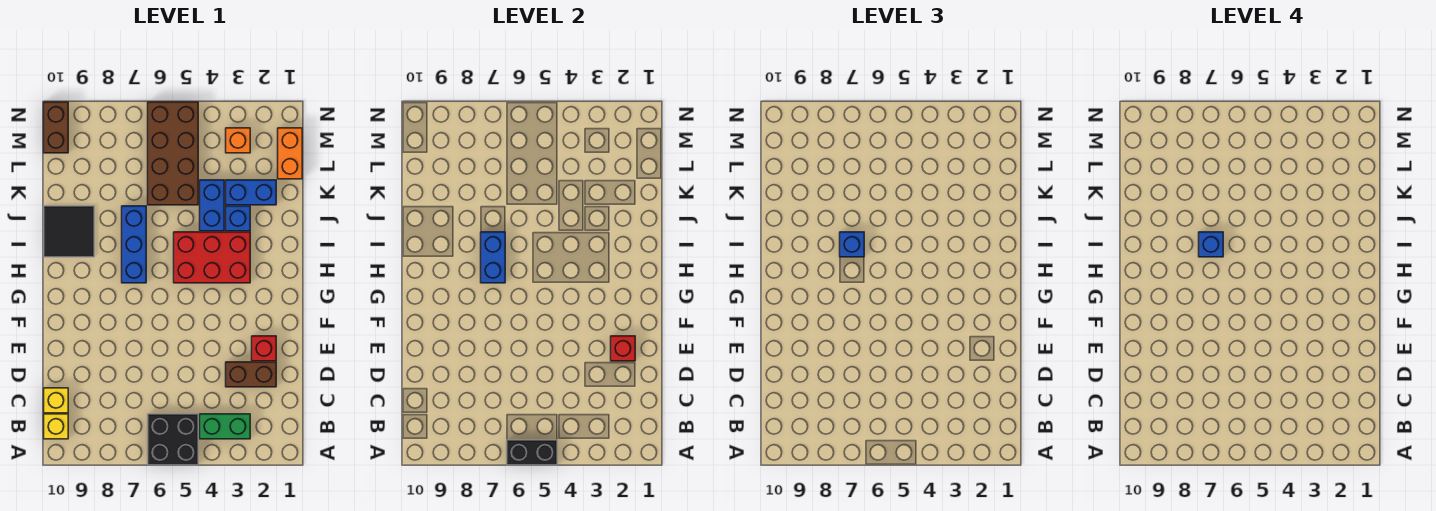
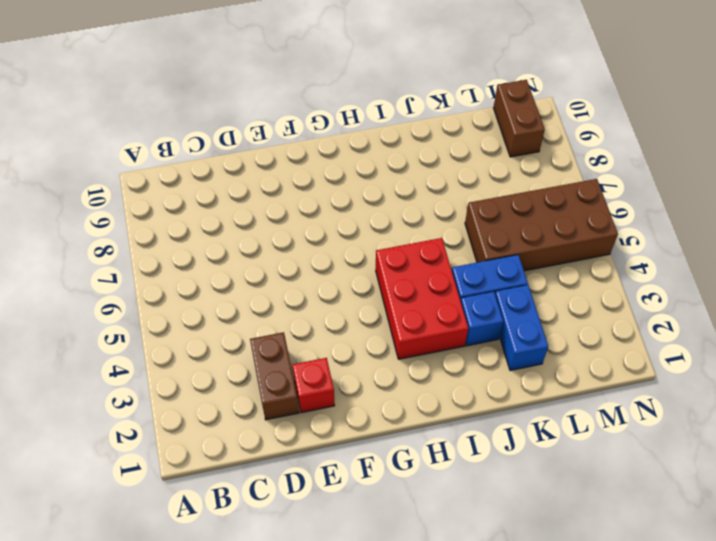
brown 1x2 brick [493,80,545,157] -> brown 1x2 brick turned to [44,102,68,153]
none -> black 2x2 brick [148,414,198,465]
none -> green 1x2 brick [200,414,250,439]
none -> yellow 1x1 brick [44,414,68,439]

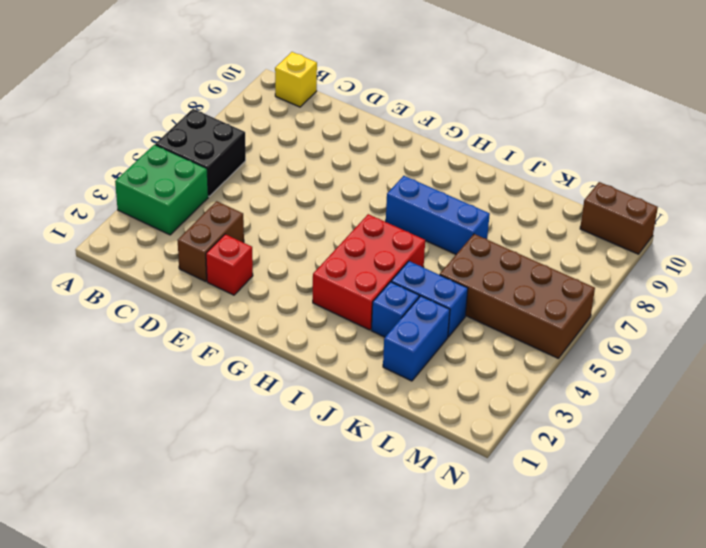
green 2x2 brick [115,145,208,235] -> green 1x2 brick [200,414,250,439]
none -> yellow 1x1 brick [44,388,68,413]
none -> black 2x2 tile [44,206,94,257]
none -> orange 1x2 brick [278,128,302,179]

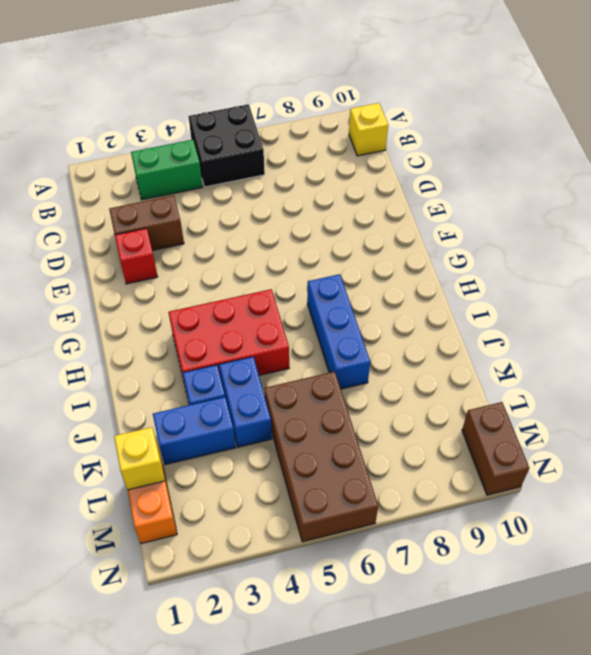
yellow 1x1 brick [114,427,165,490] -> yellow 1x1 brick moved to [44,388,68,413]
none -> black 2x2 tile [44,206,94,257]
none -> orange 1x1 brick [226,128,250,153]
none -> black 1x2 brick [507,440,557,465]

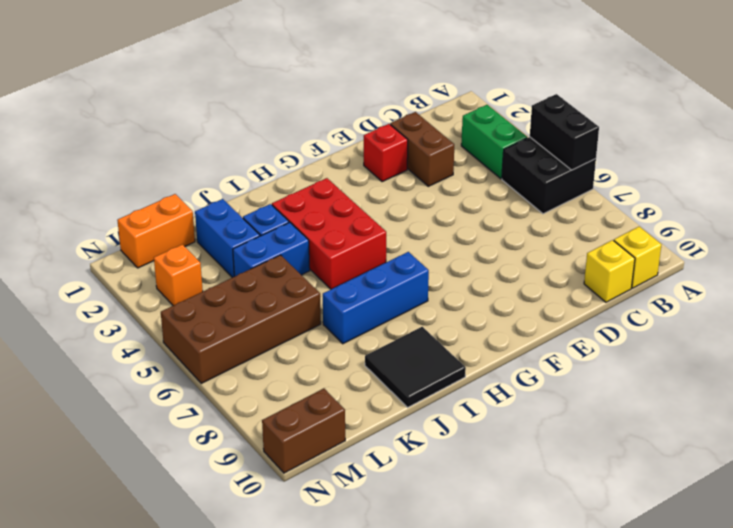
none -> red 1x1 brick [611,336,635,361]
none -> blue 1x2 brick [481,232,505,283]
none -> blue 1x1 brick [840,232,864,257]

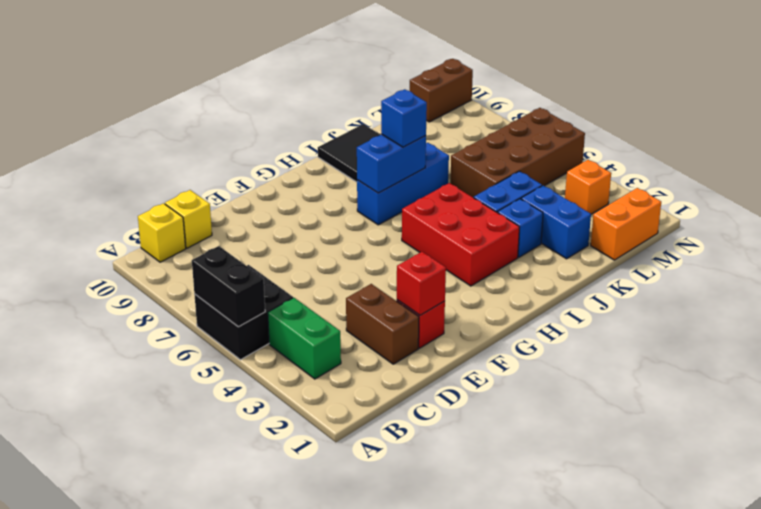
none -> blue 1x1 brick [1199,232,1223,257]

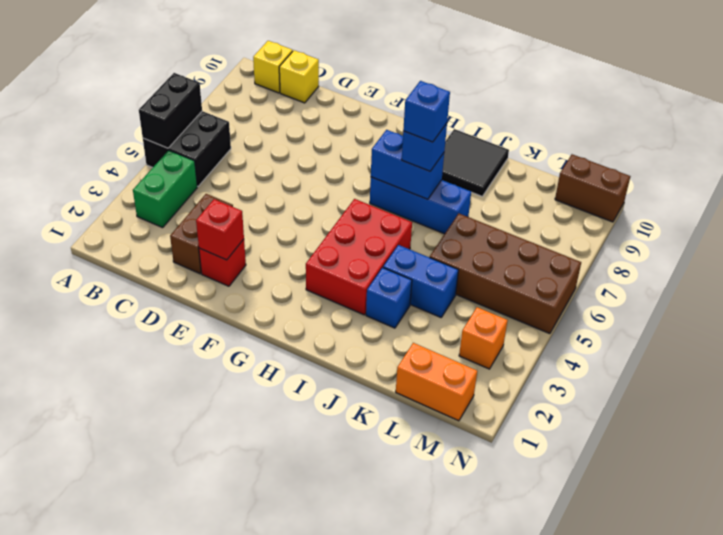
none -> blue 1x2 brick [226,180,276,205]

